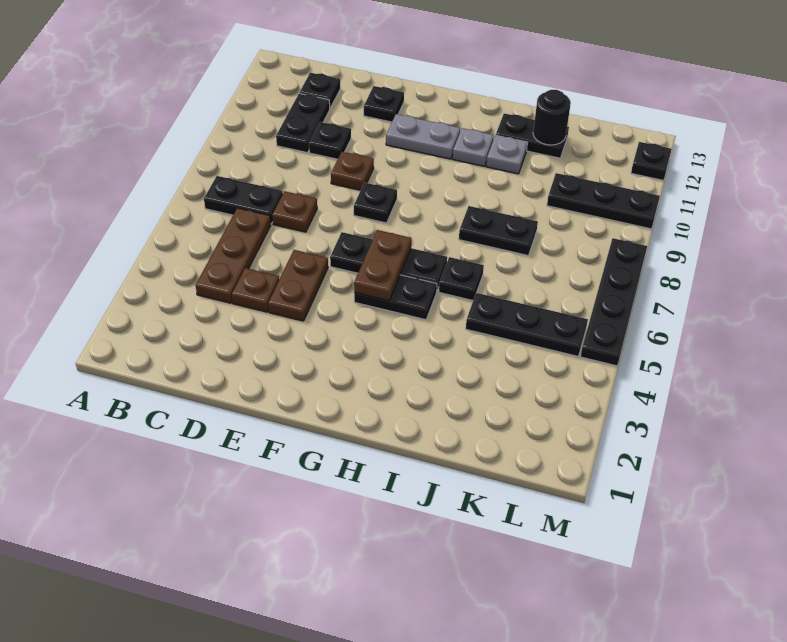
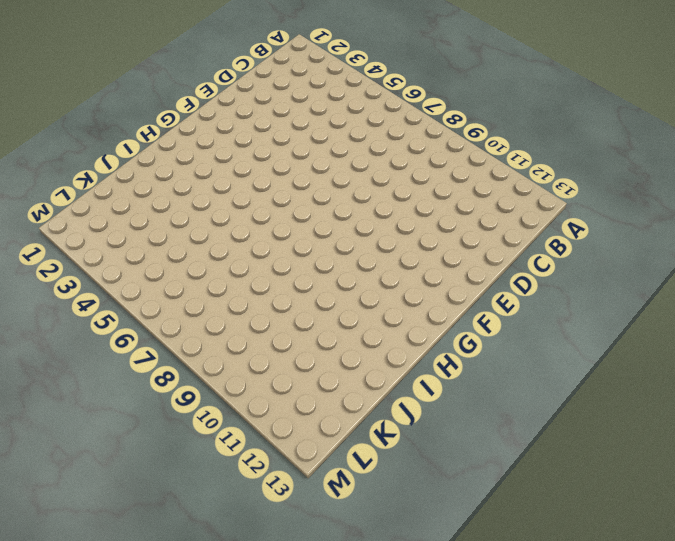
none -> black 1x2 plate [204,176,283,224]
none -> brown 1x3 plate [196,208,271,303]
none -> black 1x2 plate [276,93,330,153]

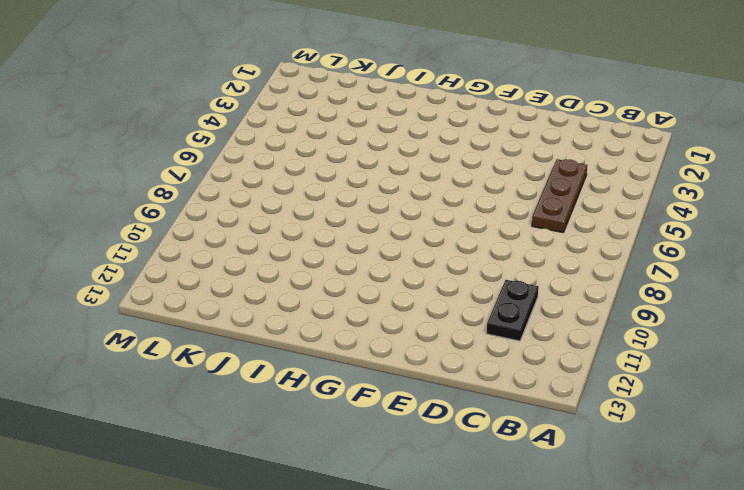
none -> black 1x2 plate [204,176,283,224]
none -> black 1x1 plate [299,73,340,108]
none -> brown 1x1 plate [232,268,279,312]

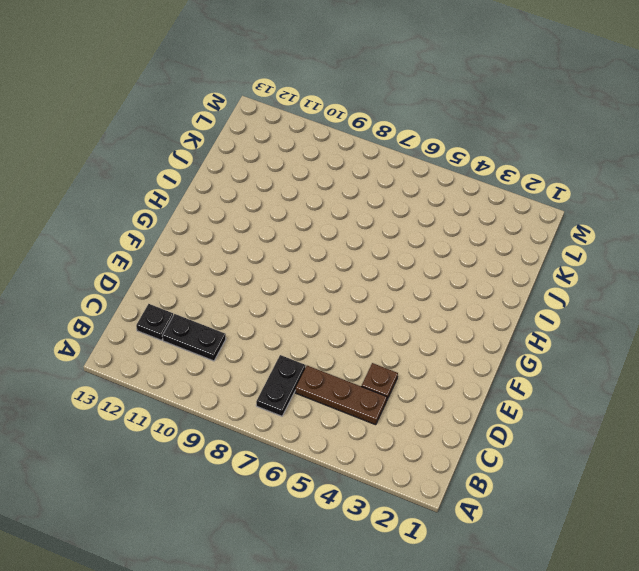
none -> brown 1x1 plate [272,191,317,232]
none -> black 1x1 plate [309,122,351,159]
none -> brown 1x2 plate [268,250,328,321]

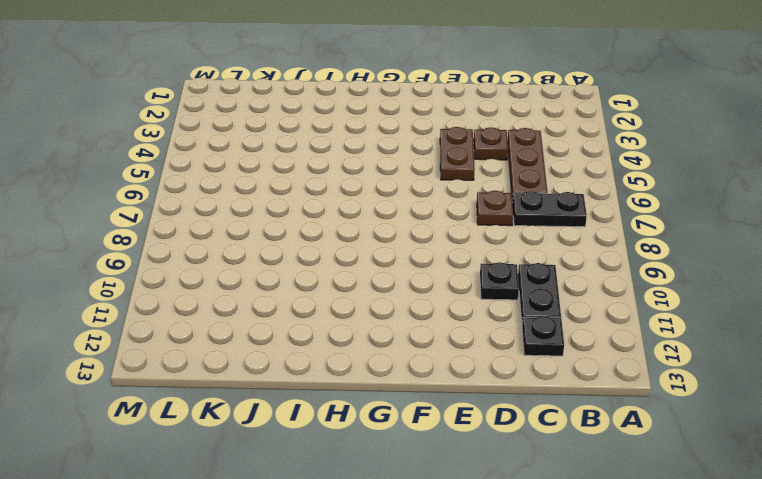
none -> brown 1x1 plate [331,152,374,190]
none -> black 1x1 plate [364,86,404,122]
none -> black 1x3 plate [330,232,447,291]

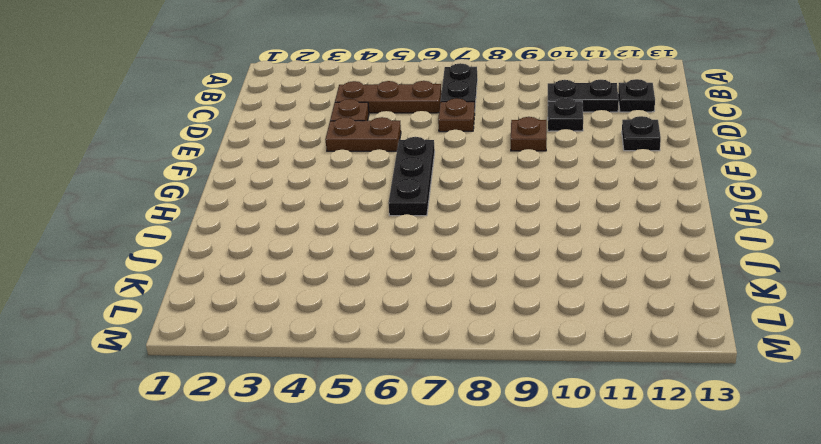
none -> black 1x1 plate [354,183,397,223]
none -> grey 1x2 plate [386,114,460,159]
none -> black 1x2 plate [354,275,437,320]

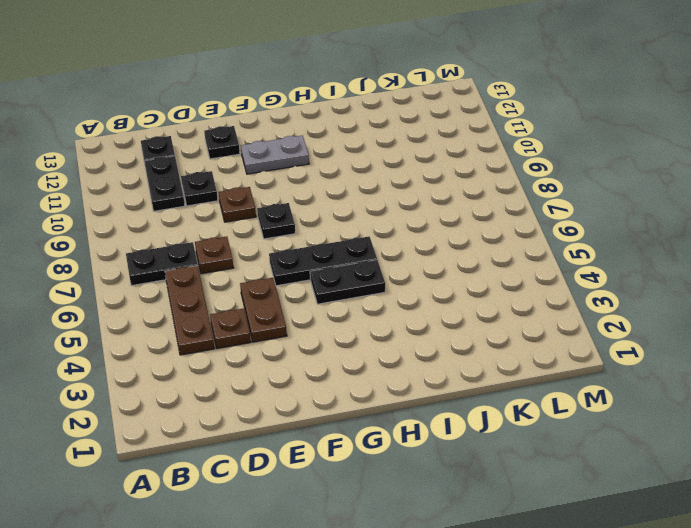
none -> grey 1x1 plate [453,128,494,166]
none -> black 1x1 plate [439,257,484,300]
none -> black 1x2 plate [459,206,538,255]

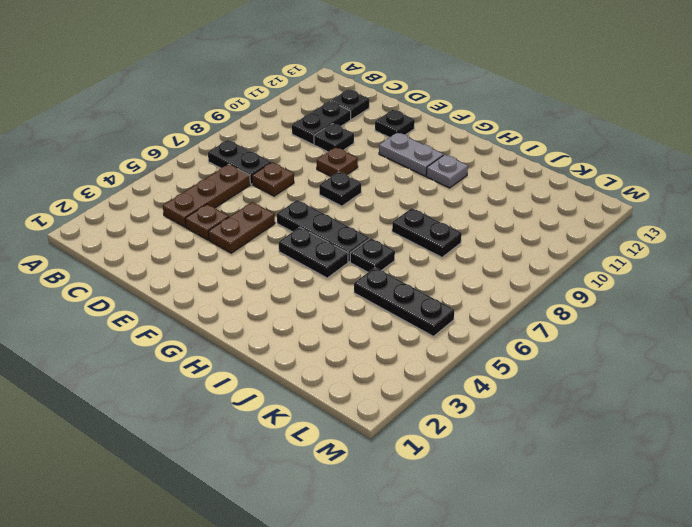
none -> grey 1x1 plate [486,135,527,174]
none -> black 1x2 plate [496,113,569,158]
none -> black 1x3 plate [547,173,660,229]

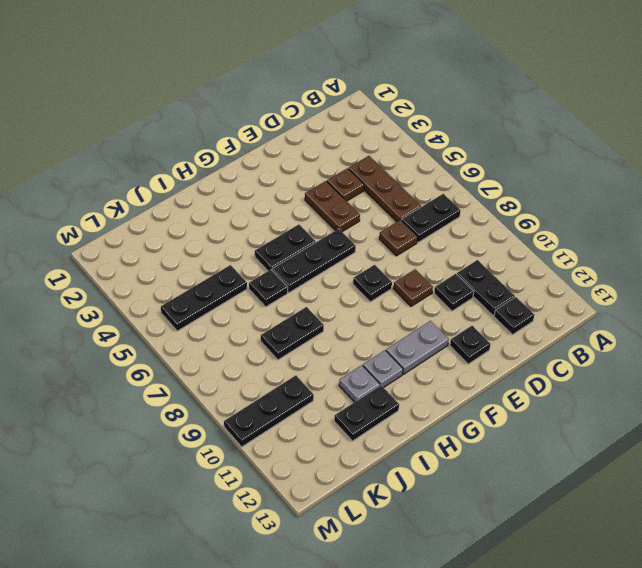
none -> black 1x4 plate [581,238,647,366]
none -> black 1x1 plate [631,142,672,180]
none -> brown 1x2 plate [354,230,411,301]

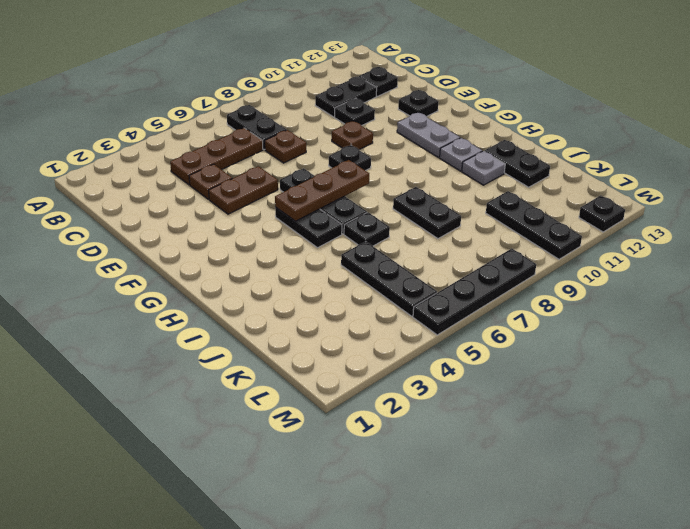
brown 1x3 plate [275,160,369,221] -> brown 1x2 plate [354,230,411,301]
none -> black 1x1 round brick [533,90,571,145]

